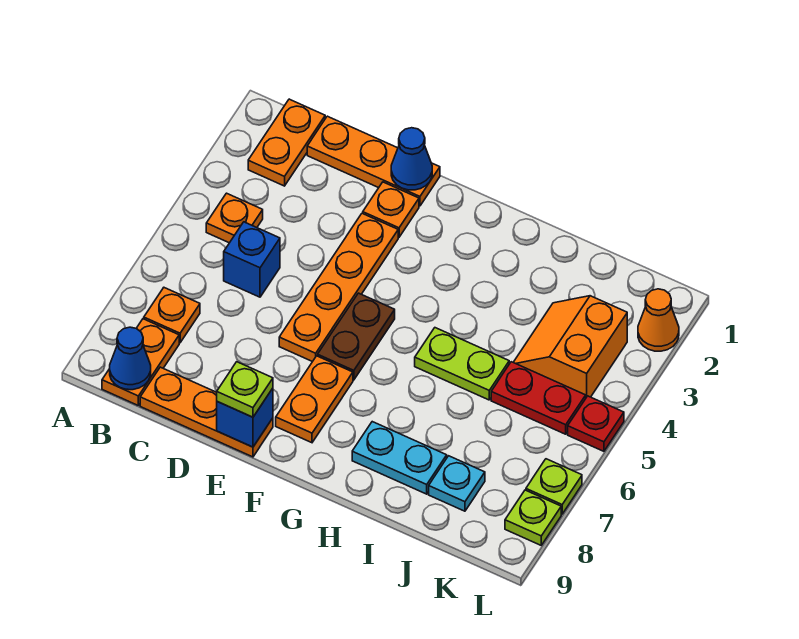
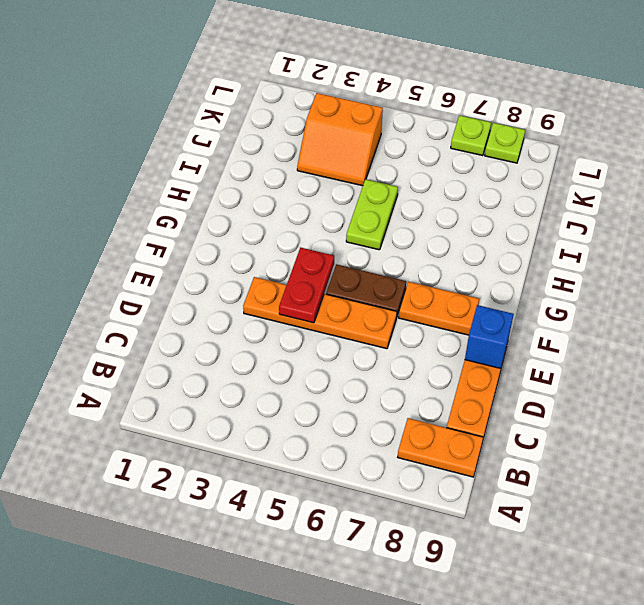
red 1x2 plate [279,247,334,323] -> red 1x2 plate moved to [491,362,586,434]
none -> orange 1x2 plate [248,99,325,186]
none -> orange 1x1 plate [206,193,263,243]
none -> orange 1x1 plate [144,288,200,343]

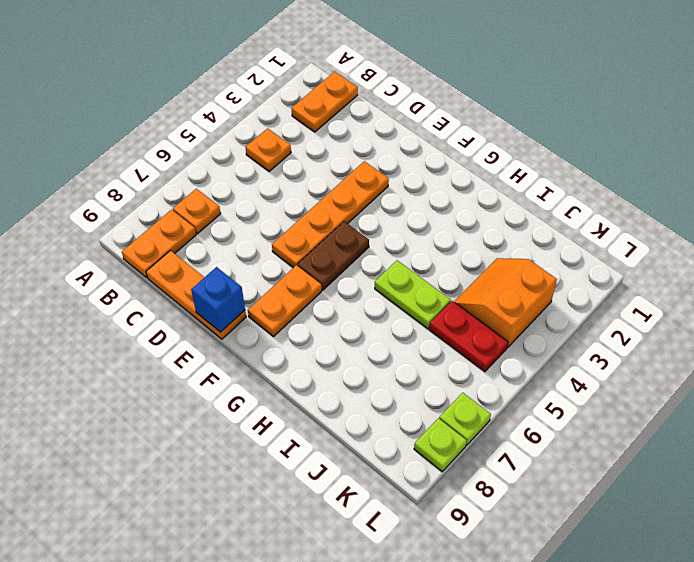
none -> orange 1x3 plate [307,116,440,206]
none -> blue 1x1 brick [224,222,280,297]
none -> orange 1x1 plate [363,182,419,237]

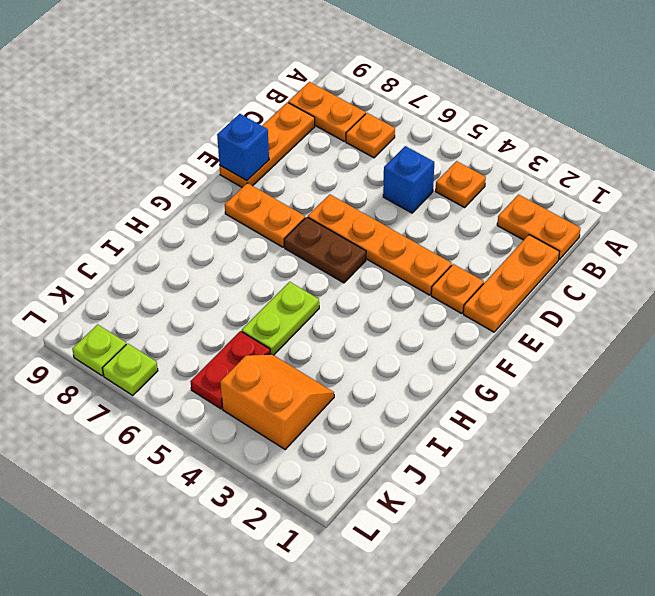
none -> cyan 1x2 plate [352,422,447,494]
none -> cyan 1x1 plate [429,456,485,511]
none -> orange 1x1 cone [638,289,679,351]

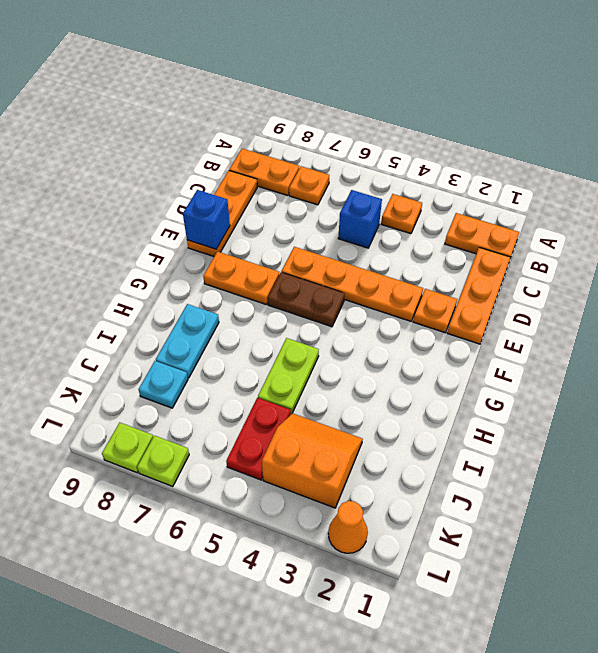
none -> red 1x1 plate [568,396,624,451]
none -> blue 1x1 cone [110,327,151,390]
none -> blue 1x1 cone [391,128,432,190]

